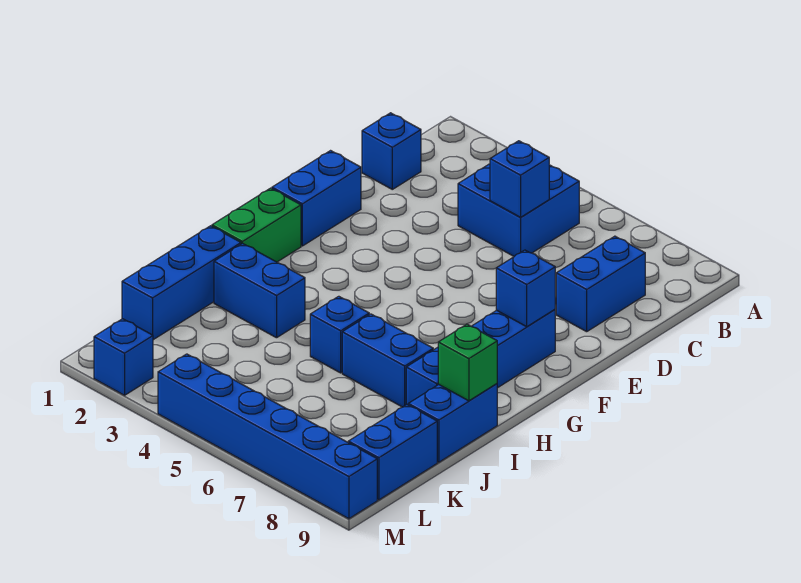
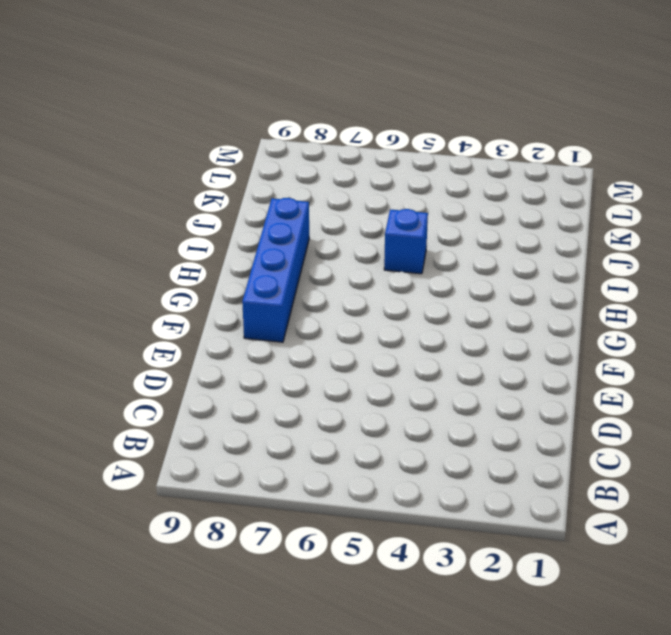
none -> blue 2x2 brick [458,164,579,256]
none -> blue 1x1 brick [362,113,421,189]
none -> blue 1x2 brick [556,236,645,332]

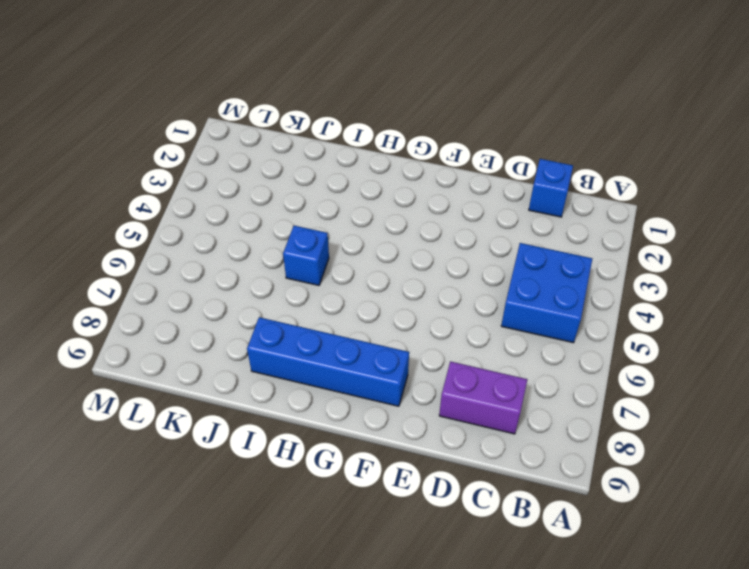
purple 1x2 brick [439,361,527,434] -> blue 1x2 brick [556,236,645,332]
none -> blue 1x2 brick [272,151,361,246]
none -> green 1x2 brick [212,188,301,262]
none -> blue 1x3 brick [122,226,241,340]

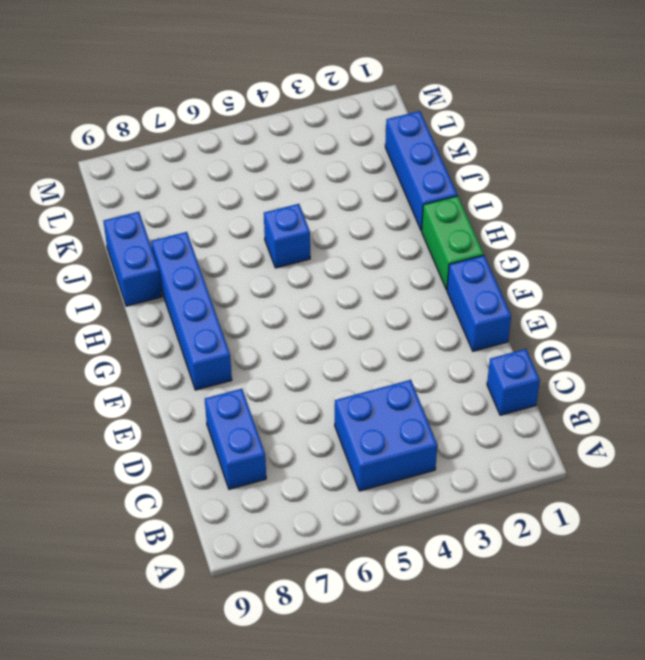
none -> blue 1x2 brick [214,243,305,338]
none -> blue 1x2 brick [342,314,433,407]
none -> blue 1x2 brick [348,404,437,500]

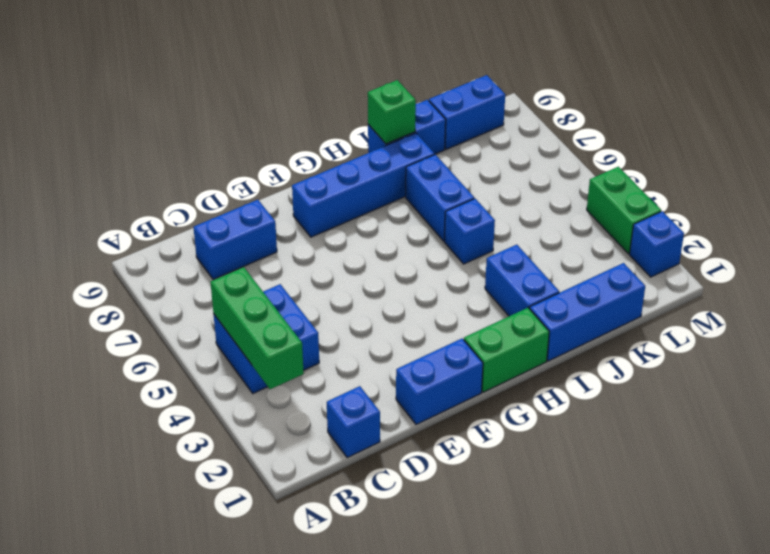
green 1x3 brick [211,267,304,389] -> none
green 1x2 brick [587,167,661,254] -> blue 1x6 brick [158,354,377,519]
none -> blue 1x1 brick [490,141,549,217]
none -> blue 1x1 brick [496,250,555,327]

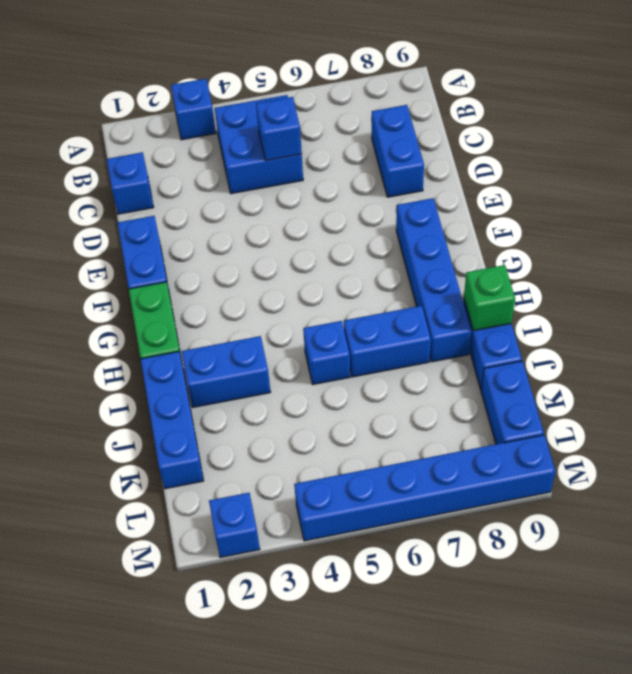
blue 1x1 brick [171,79,216,140] -> blue 1x1 brick moved to [496,250,555,327]

